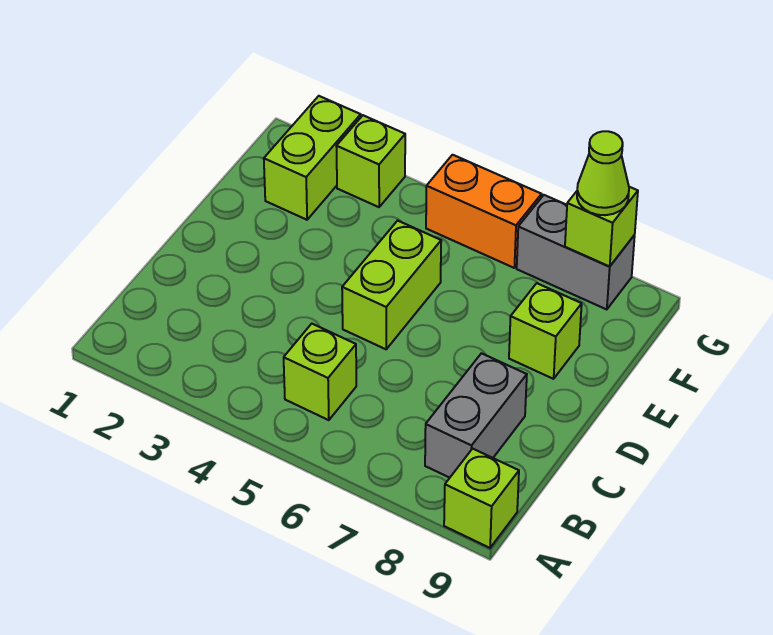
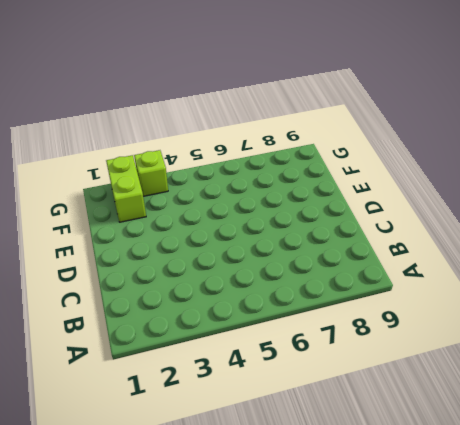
none -> lime 1x1 brick [444,449,519,548]
none -> lime 1x1 brick [284,324,356,420]

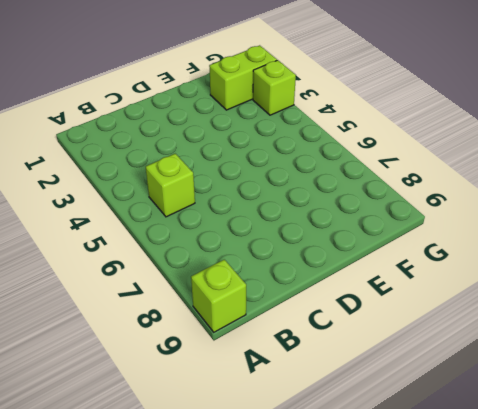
none -> grey 1x2 brick [425,353,527,478]
none -> lime 1x2 brick [342,221,441,349]

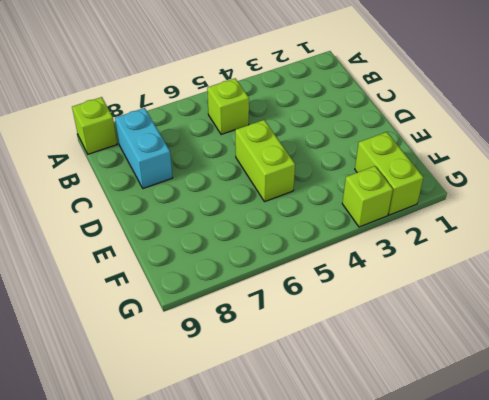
cyan 1x2 brick [115,108,173,189] -> grey 1x2 brick [425,353,527,478]
none -> lime 1x1 brick [509,283,582,379]
none -> orange 1x2 brick [426,155,542,268]

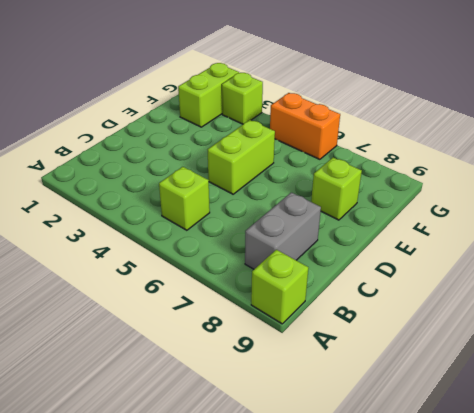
none -> grey 1x2 brick [517,195,635,310]
none -> lime 1x1 brick [565,187,638,266]

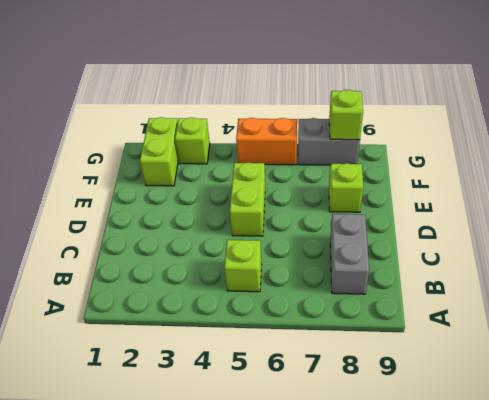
none -> lime 1x1 brick [444,449,519,548]
none -> lime 1x1 cone [577,131,629,215]

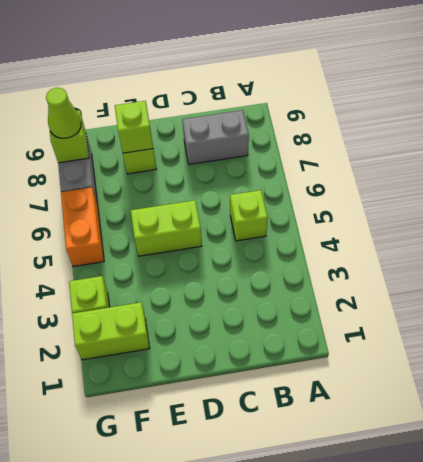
lime 1x1 brick [115,101,153,153] -> lime 1x1 brick moved to [444,449,519,548]

